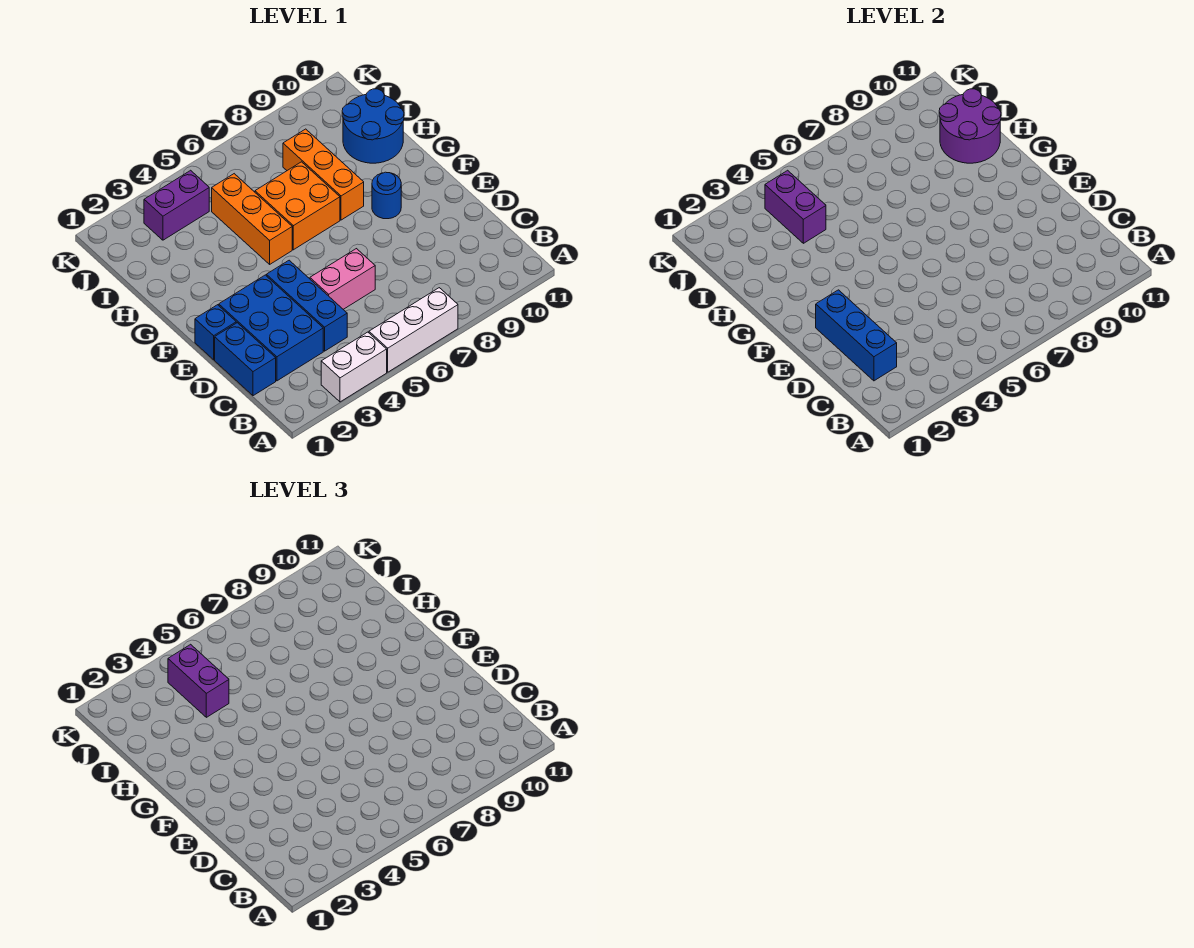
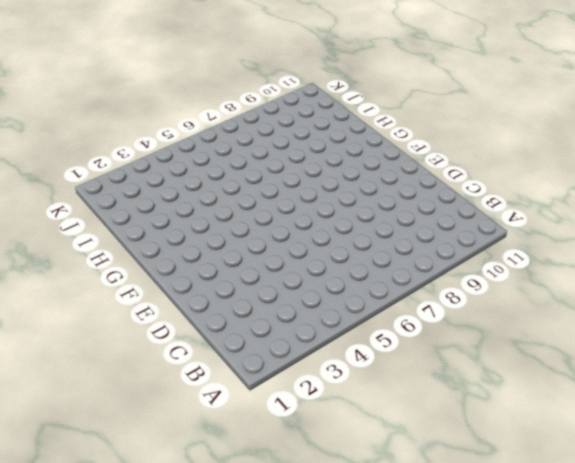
none -> white 1x2 brick [321,332,387,402]
none -> white 1x3 brick [369,288,458,372]
none -> blue 1x2 brick [215,323,276,396]

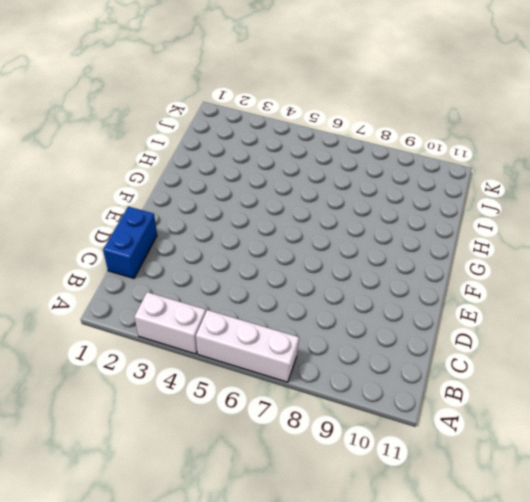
none -> blue 2x3 brick [219,275,323,381]
none -> blue 1x3 brick [266,260,347,351]
none -> pink 1x2 brick [310,249,375,309]

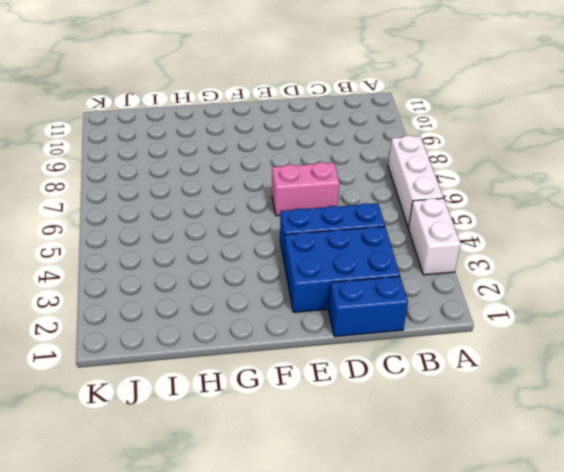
pink 1x2 brick [272,162,339,216] -> pink 1x2 brick turned to [310,249,375,309]
none -> blue 1x1 brick [195,305,236,360]
none -> blue 1x1 round brick [372,172,401,219]
none -> orange 1x3 brick [212,174,292,264]

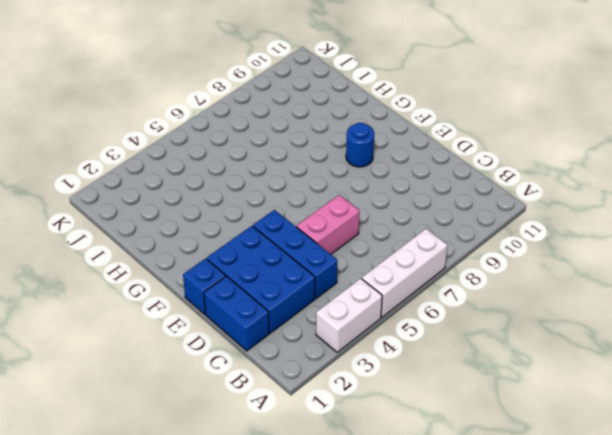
none -> orange 1x3 brick [212,174,292,264]
none -> orange 2x2 brick [255,162,340,250]
none -> orange 1x3 brick [283,129,364,220]

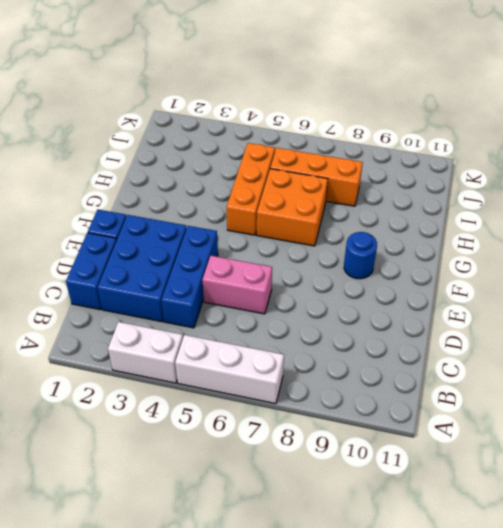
orange 1x3 brick [270,148,363,206] -> orange 1x3 brick turned to [283,129,364,220]
none -> blue 2x2 round brick [342,89,404,163]
none -> purple 1x2 brick [144,170,209,240]
none -> blue 1x3 brick [816,290,897,381]

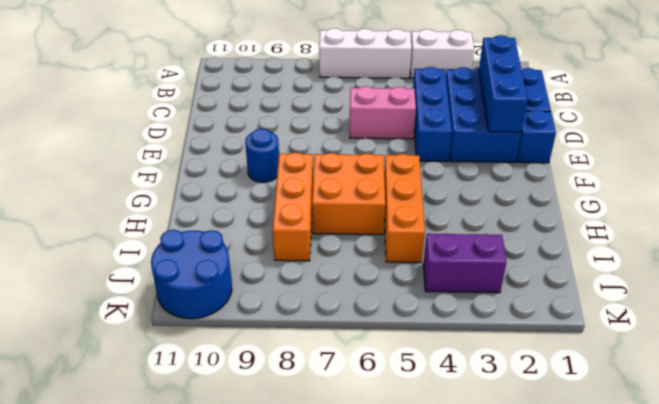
blue 2x2 round brick [151,230,232,319] -> blue 2x2 round brick moved to [342,89,404,163]
none -> purple 2x2 round brick [939,89,1001,163]
none -> purple 1x2 brick [765,170,826,243]
none -> purple 1x2 brick [168,644,229,717]

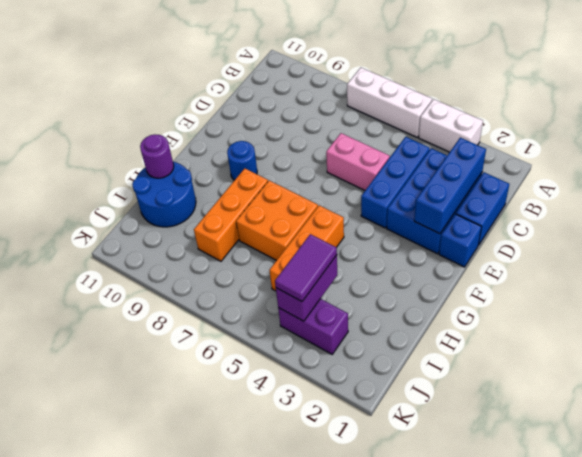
purple 1x1 round brick [140,134,174,178] -> purple 2x2 round brick [939,89,1001,163]
purple 1x2 tile [275,234,337,301] -> purple 1x2 brick [168,644,229,717]

